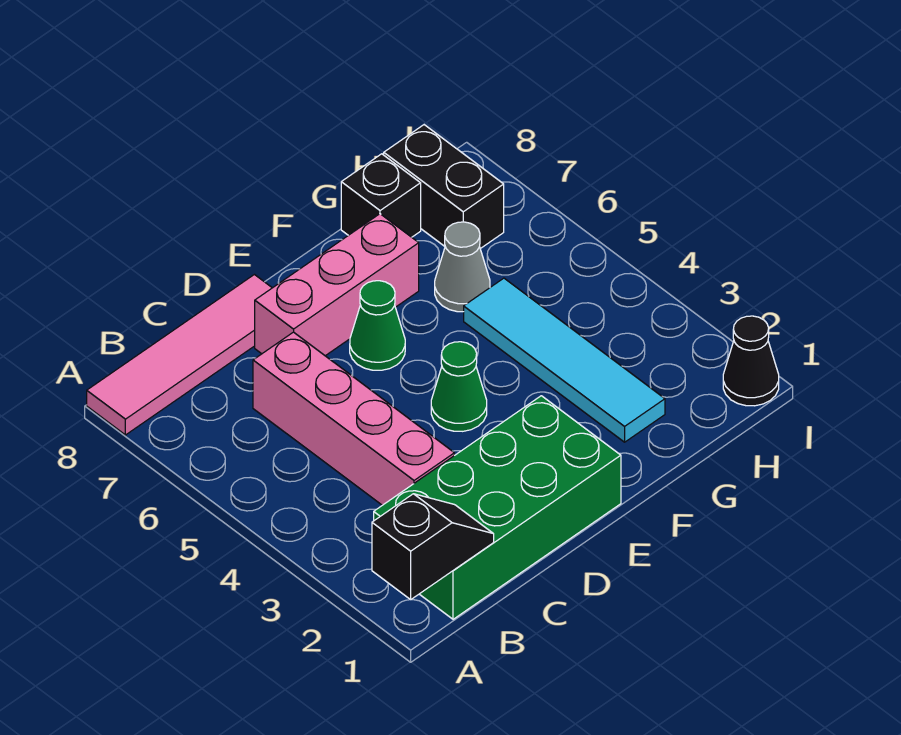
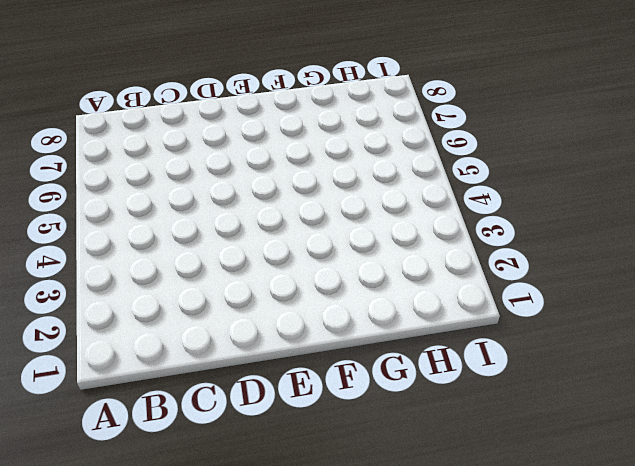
none -> pink 1x4 tile [87,275,272,435]
none -> green 2x4 brick [374,396,621,619]
none -> pink 1x4 brick [253,332,454,505]

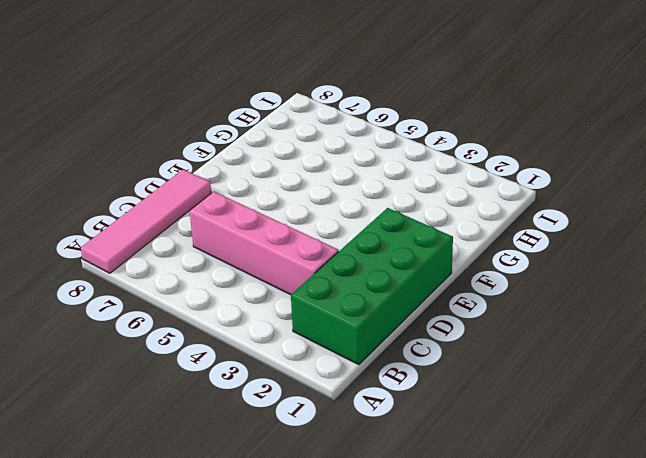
none -> pink 1x3 brick [255,214,419,356]
none -> green 1x1 cone [431,342,487,431]
none -> green 1x1 cone [350,281,405,370]

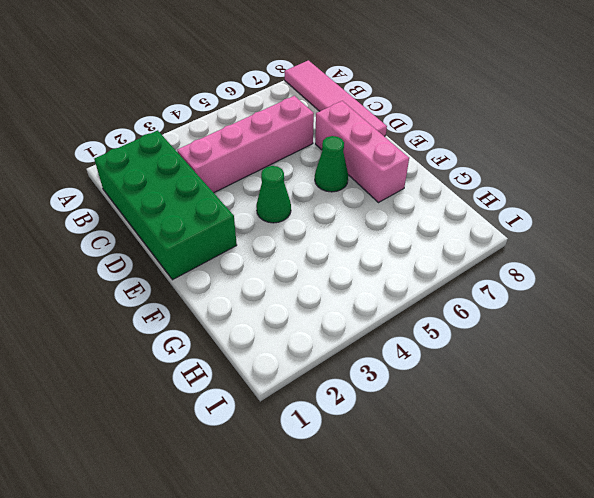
none -> cyan 1x4 tile [464,278,665,442]
none -> grey 1x1 cone [435,222,490,312]
none -> black 1x1 brick [341,154,421,237]

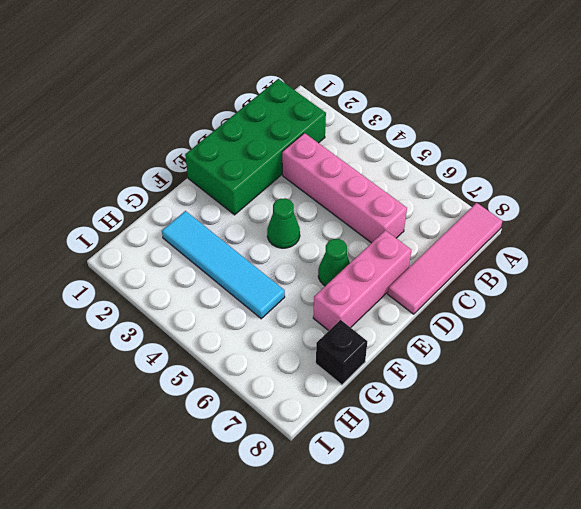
none -> grey 1x1 cone [435,222,490,312]
none -> black 1x2 brick [384,125,504,249]
none -> black 1x1 cone [723,316,779,406]

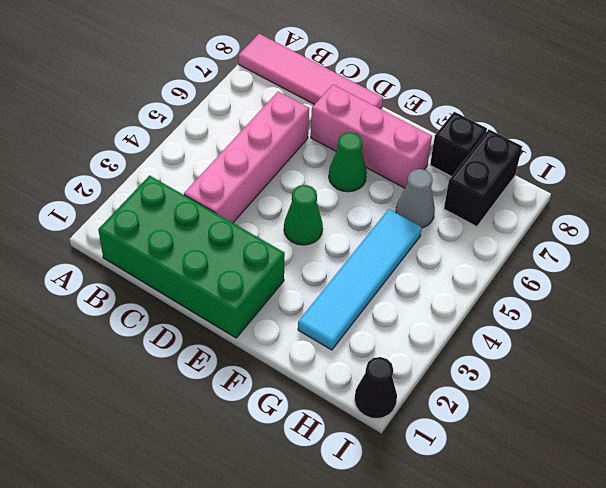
none -> black 1x2 slope [372,494,494,600]

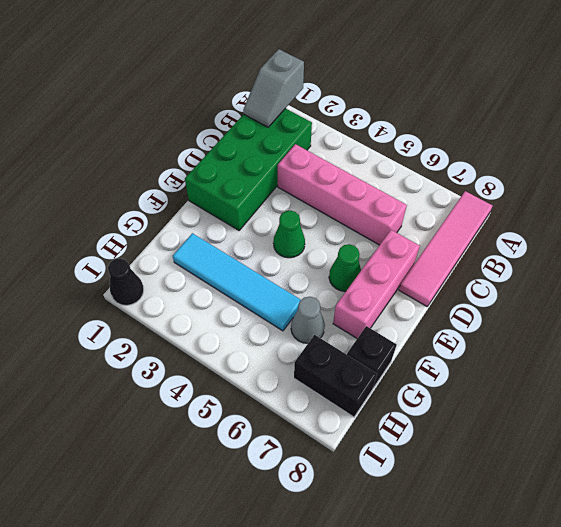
grey 1x2 slope [243,49,304,127] -> black 1x2 slope [372,494,494,600]

